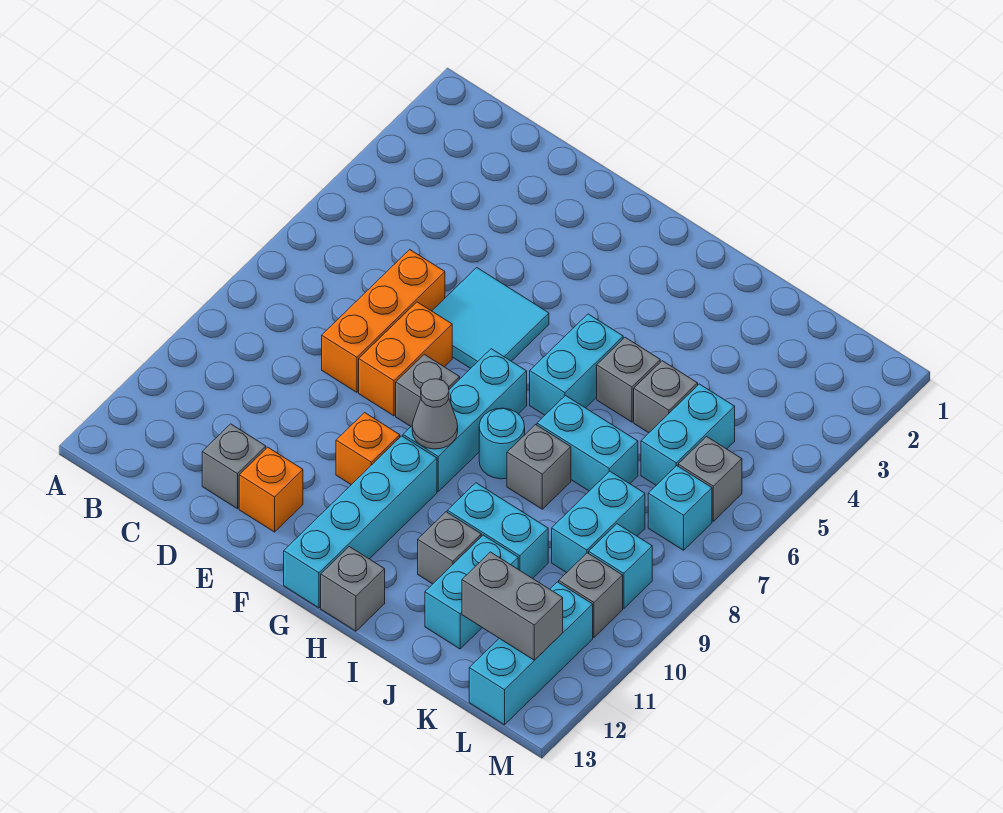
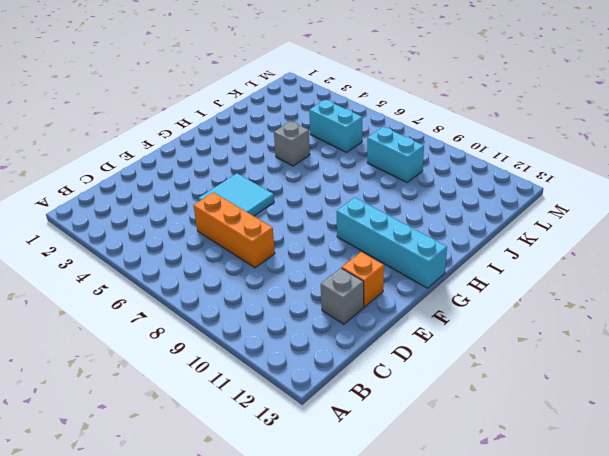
none -> orange 1x2 brick [359,302,452,416]
none -> grey 1x1 brick [396,354,460,426]
none -> orange 1x1 brick [336,413,400,485]

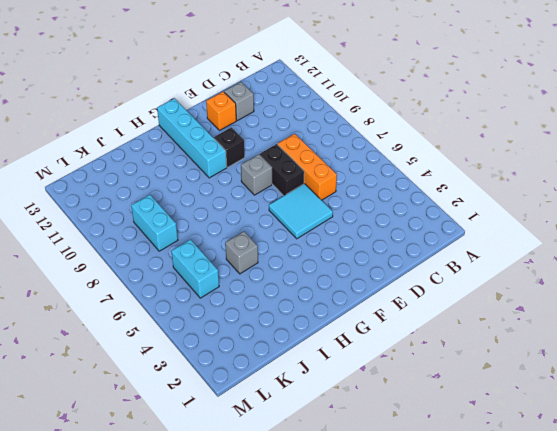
black 1x2 brick [259,144,304,196] -> orange 1x2 brick [359,302,452,416]
black 1x1 brick [214,127,245,167] -> orange 1x1 brick [336,413,400,485]
none -> cyan 1x3 brick [403,349,527,491]
none -> cyan 1x2 brick [530,314,623,415]
none -> cyan 1x1 round brick [479,408,525,479]

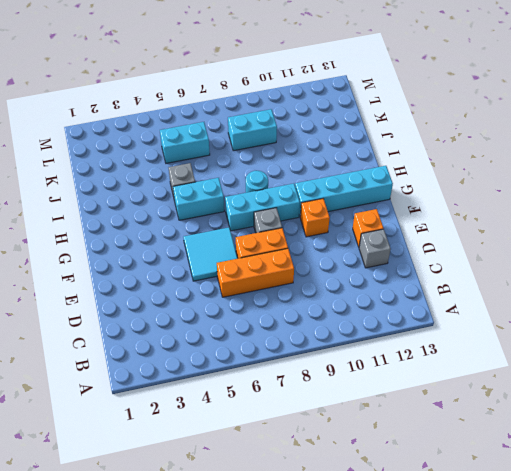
none -> grey 1x1 brick [321,547,385,631]
none -> cyan 1x2 brick [537,396,638,491]
none -> grey 1x1 brick [507,425,571,509]

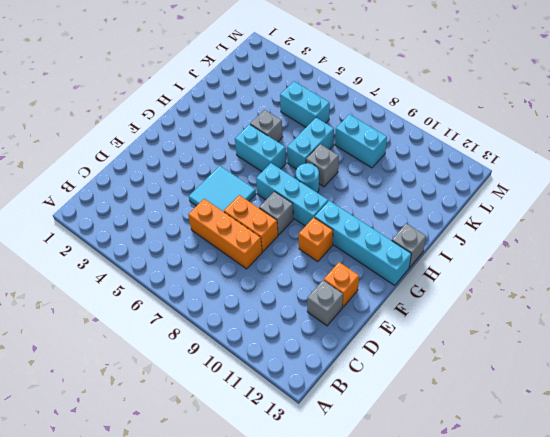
none -> cyan 1x2 brick [447,483,548,578]
none -> grey 1x1 brick [418,512,481,584]
none -> grey 1x1 brick [634,361,698,433]

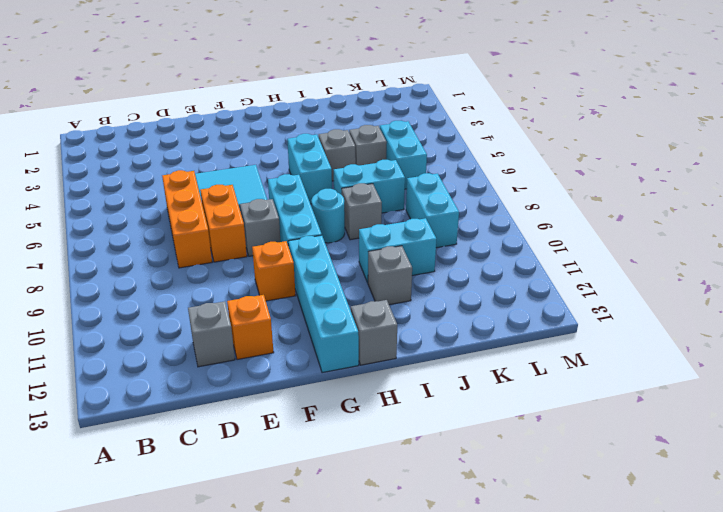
none -> cyan 1x2 brick [425,535,518,649]
none -> grey 1x1 brick [678,437,742,521]
none -> cyan 1x1 brick [648,466,712,550]

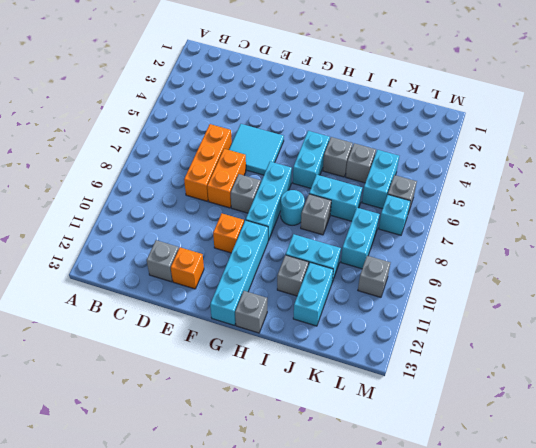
none -> cyan 1x1 brick [589,524,652,608]
none -> cyan 1x3 brick [469,582,593,725]
none -> grey 1x1 cone [412,379,458,449]

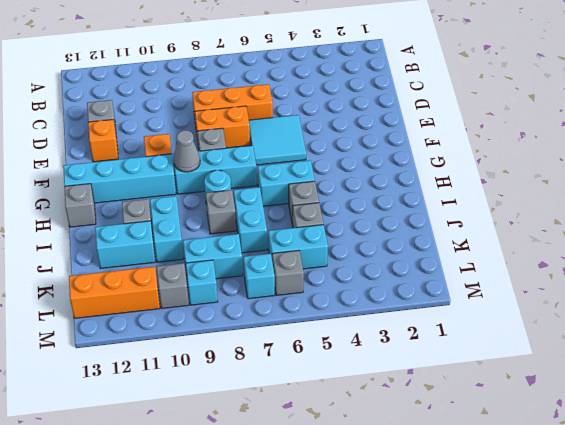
orange 1x3 brick [69,267,160,318] -> cyan 1x3 brick [469,582,593,725]
none -> grey 1x2 brick [462,552,563,660]

